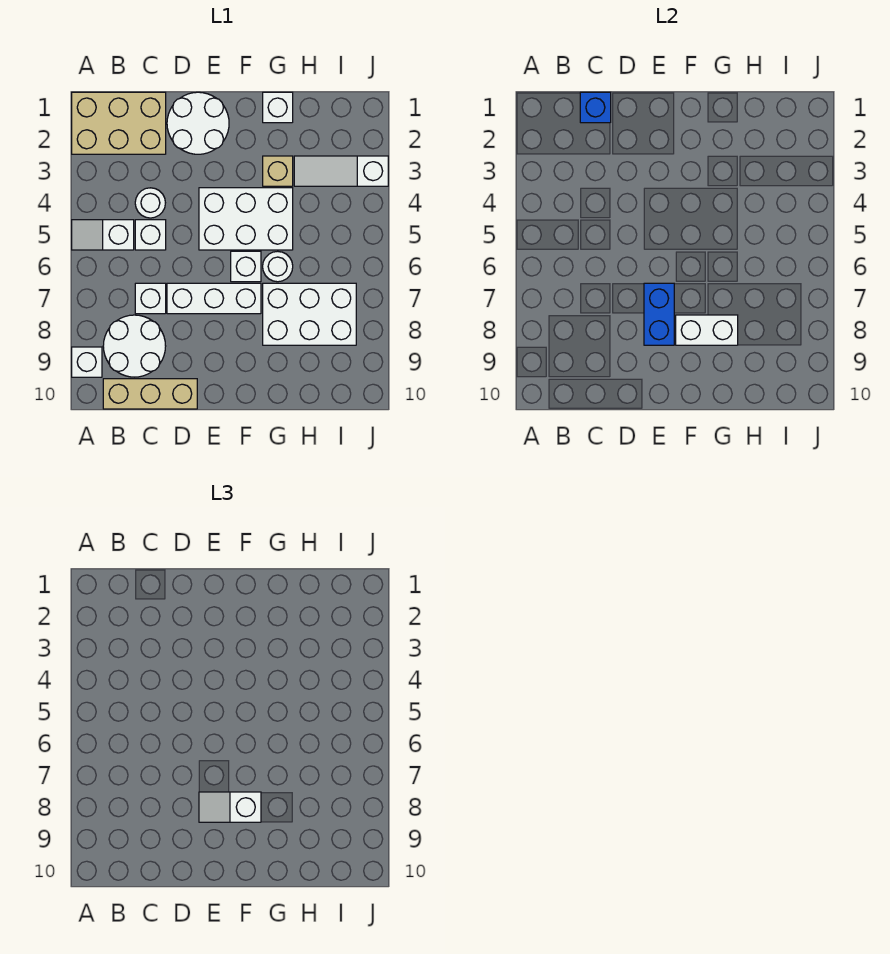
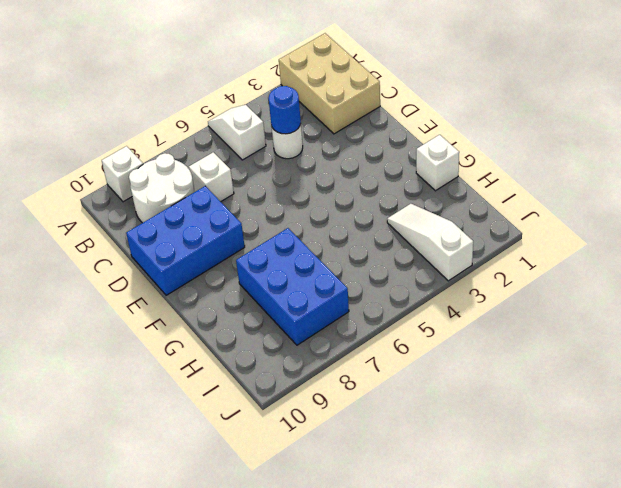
blue 1x1 round brick [269,86,301,134] -> none
blue 2x3 brick [126,186,245,295] -> tan 1x3 brick [103,379,197,409]
blue 2x3 brick [236,228,349,345] -> white 2x3 brick [263,283,356,345]
none -> white 1x1 brick [135,220,166,250]
none -> white 2x2 round brick [167,92,229,154]
none -> white 1x3 brick [167,283,261,314]

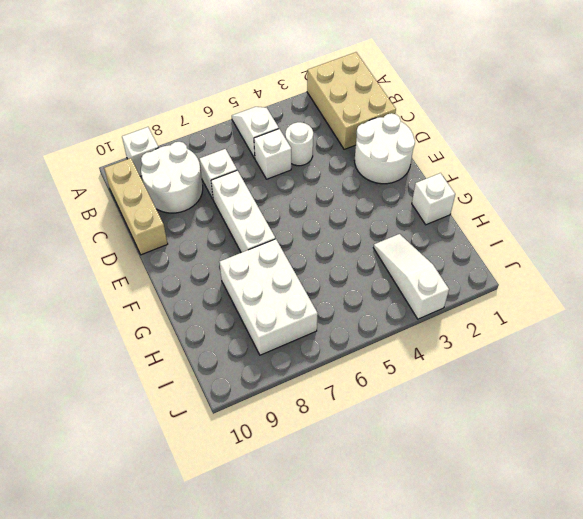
none -> white 2x3 brick [199,188,293,250]
none -> white 1x1 brick [231,251,261,282]
none -> tan 1x1 brick [263,156,293,186]

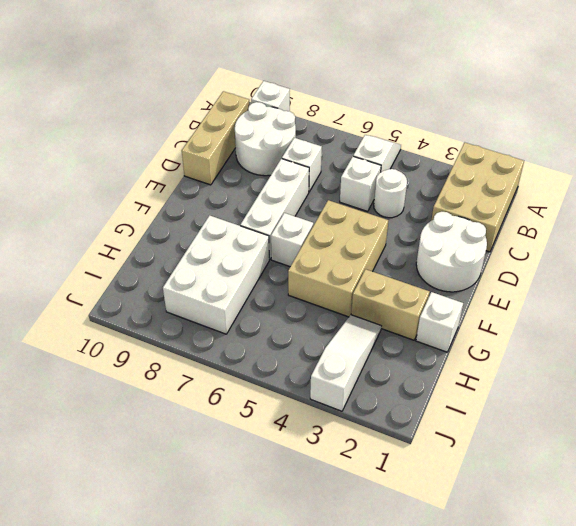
tan 2x3 brick [288,200,388,317] -> white 2x3 brick [199,188,293,250]
tan 1x2 brick [351,269,430,340] -> tan 1x1 brick [263,156,293,186]
none -> white 1x1 round brick [263,251,293,282]
none -> blue 1x1 brick [580,92,611,123]
none -> blue 1x2 brick [644,283,674,345]

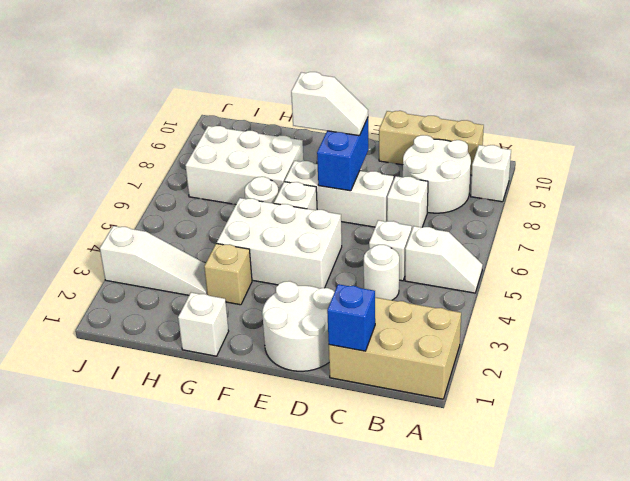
none -> white 1x2 brick [676,315,738,345]

